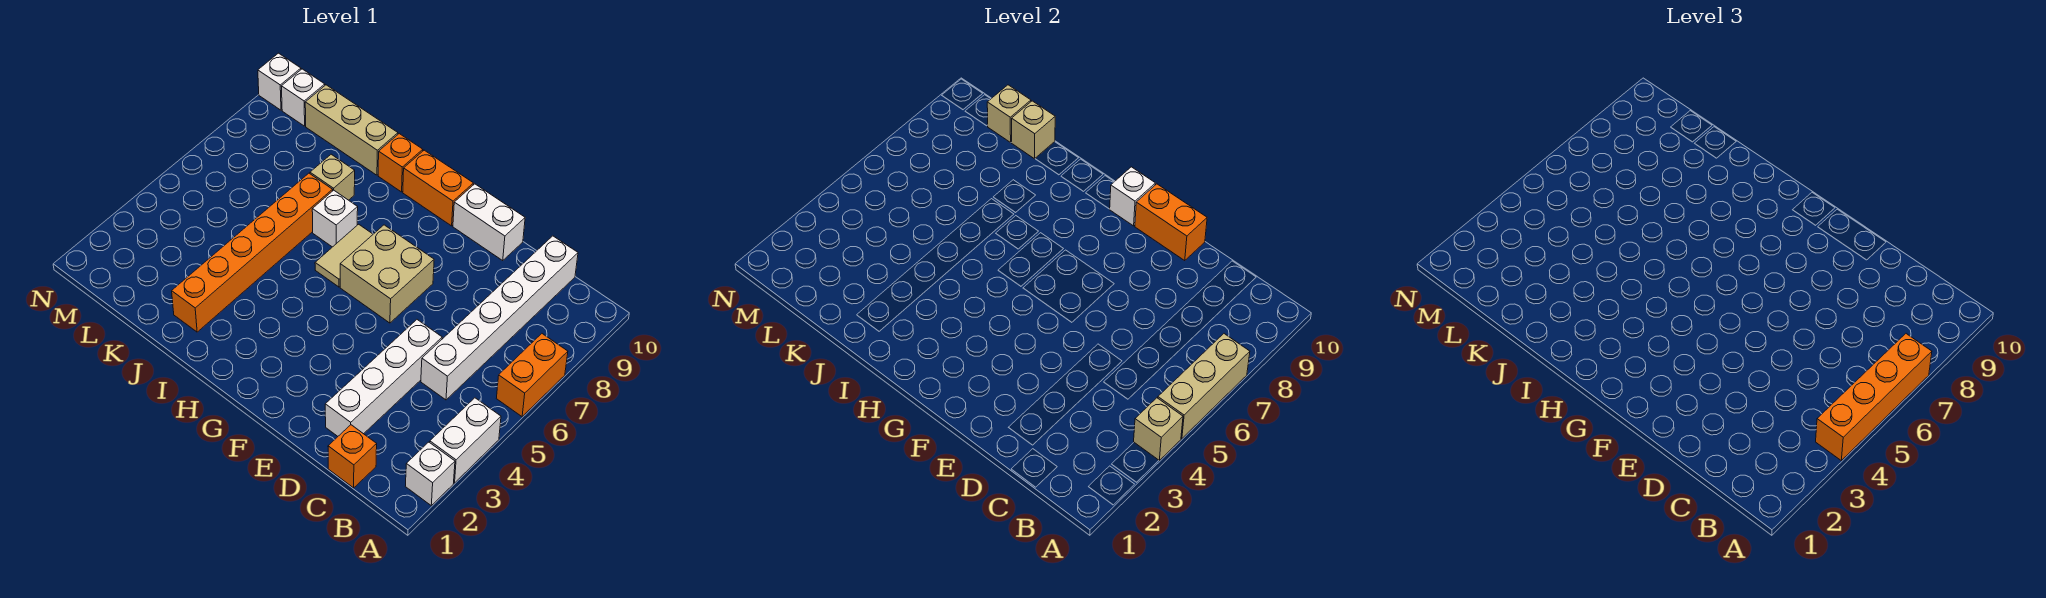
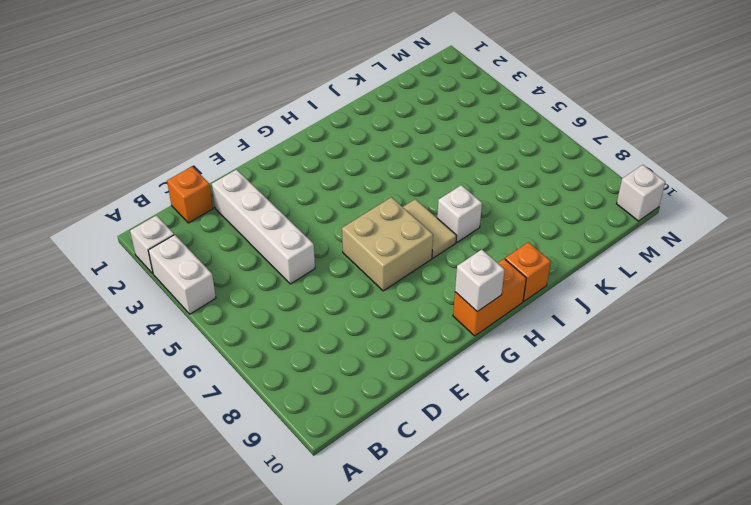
none -> orange 1x2 brick [496,334,568,417]
none -> white 1x6 brick [421,236,578,400]
none -> white 1x2 brick [453,184,525,261]

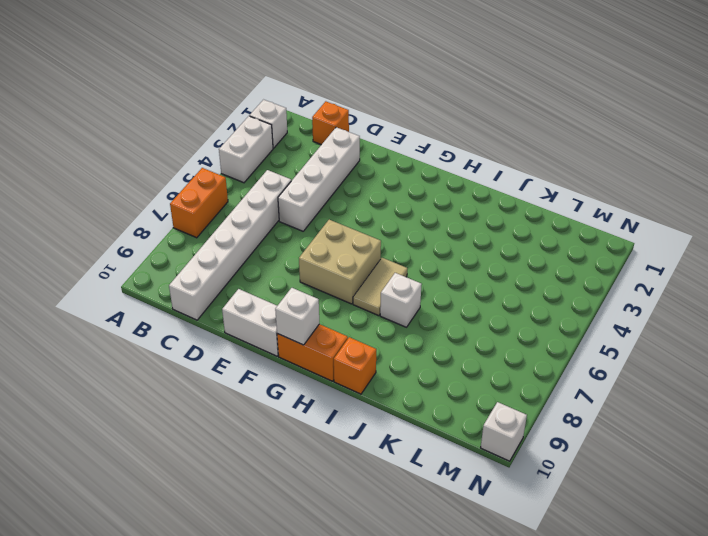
none -> orange 1x6 brick [172,173,333,332]
none -> tan 1x1 brick [310,154,355,200]
none -> tan 1x3 brick [305,85,398,175]

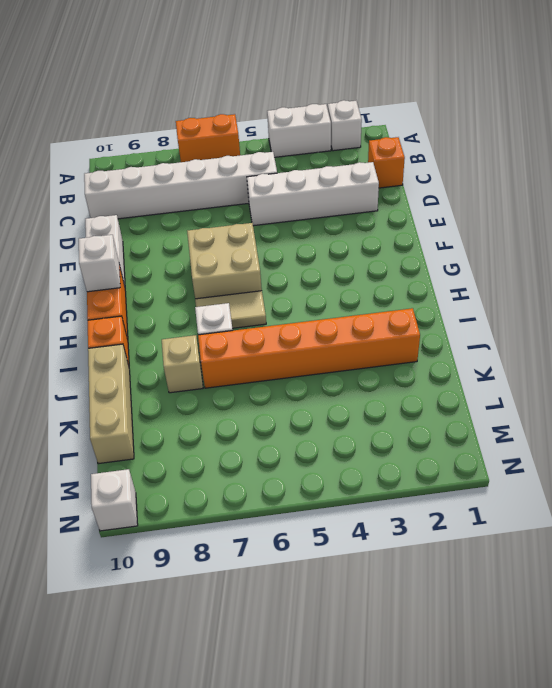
none -> white 1x1 brick [282,69,325,126]
none -> tan 1x1 brick [1134,398,1183,460]
none -> tan 1x3 brick [1158,334,1250,438]

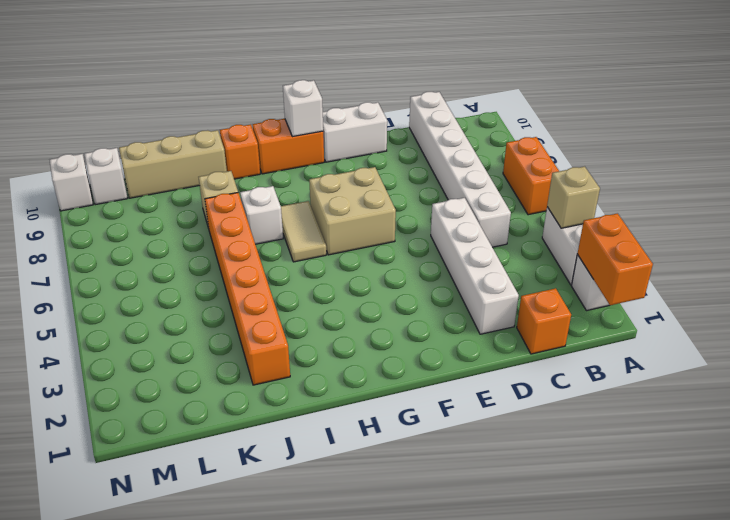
orange 1x2 brick [577,213,653,305] -> orange 1x2 brick turned to [1135,184,1207,261]
none -> tan 1x3 brick [1158,334,1250,438]
none -> tan 1x1 brick [1012,101,1055,159]
none -> tan 1x1 brick [987,85,1031,142]

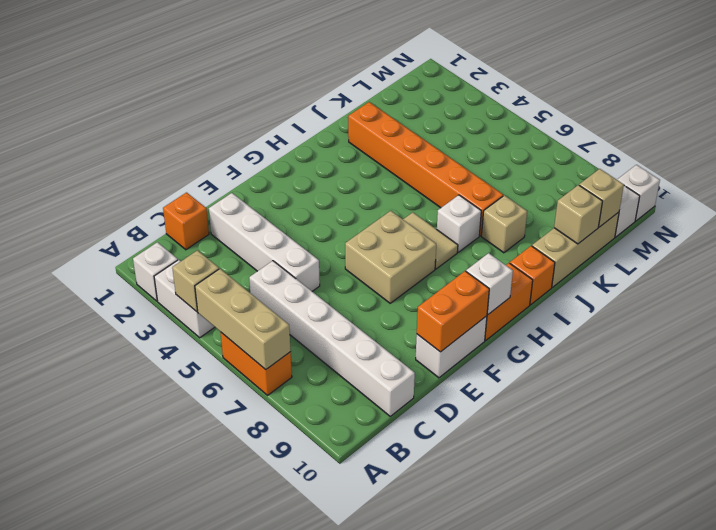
none -> orange 1x4 brick [1816,334,1932,460]

